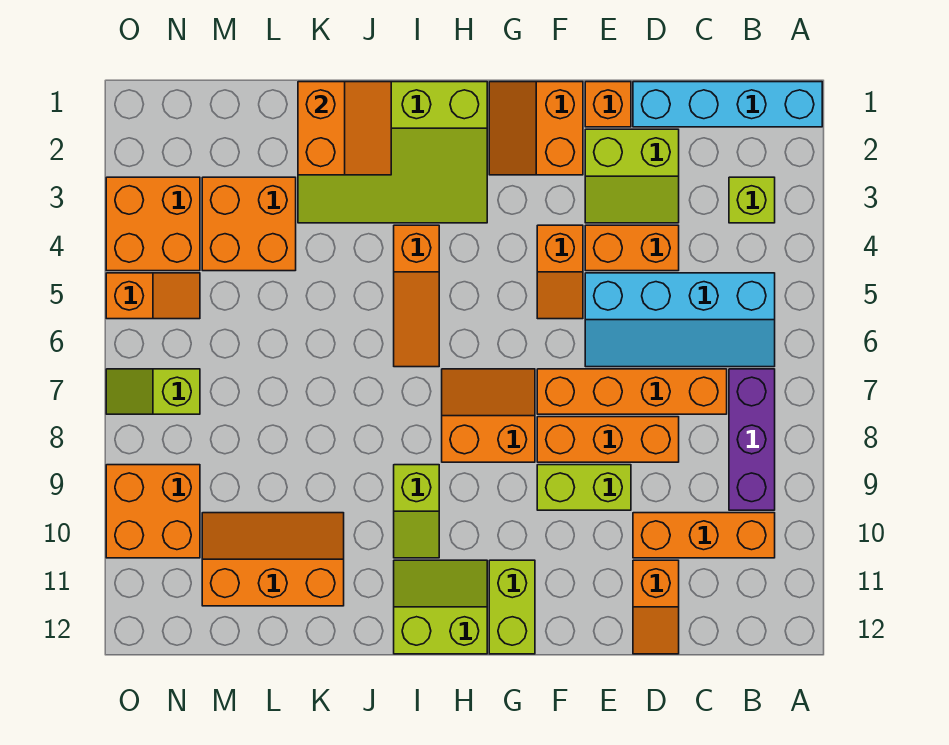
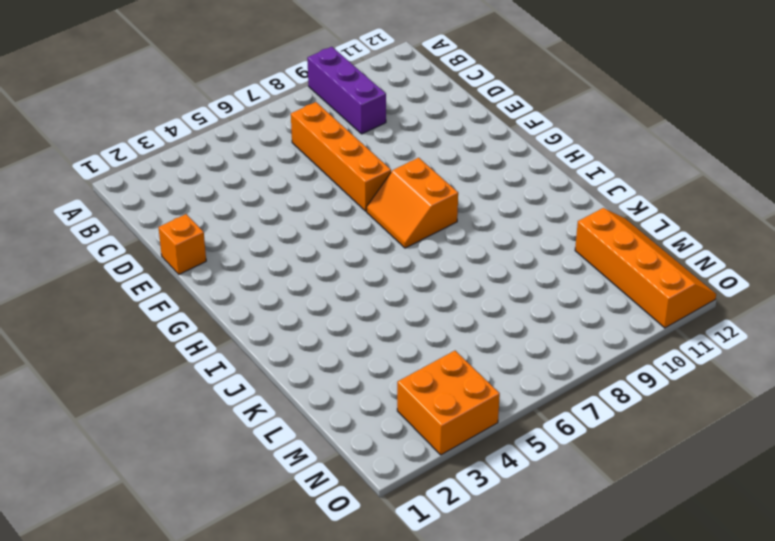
purple 1x3 brick [307,47,386,134] -> purple 1x3 brick turned to [729,369,775,510]
orange 2x4 slope [575,208,716,328] -> orange 2x3 slope [202,513,344,606]
none -> cyan 1x4 brick [633,82,822,127]
none -> lime 1x1 brick [729,177,775,223]
none -> cyan 2x4 slope [585,273,775,367]

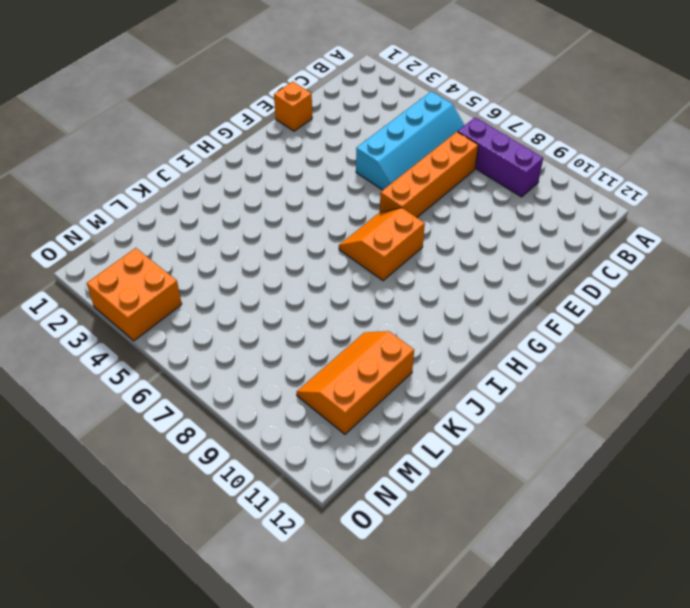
none -> cyan 1x4 brick [633,82,822,127]
none -> lime 1x1 brick [729,177,775,223]
none -> orange 1x3 brick [633,513,775,558]

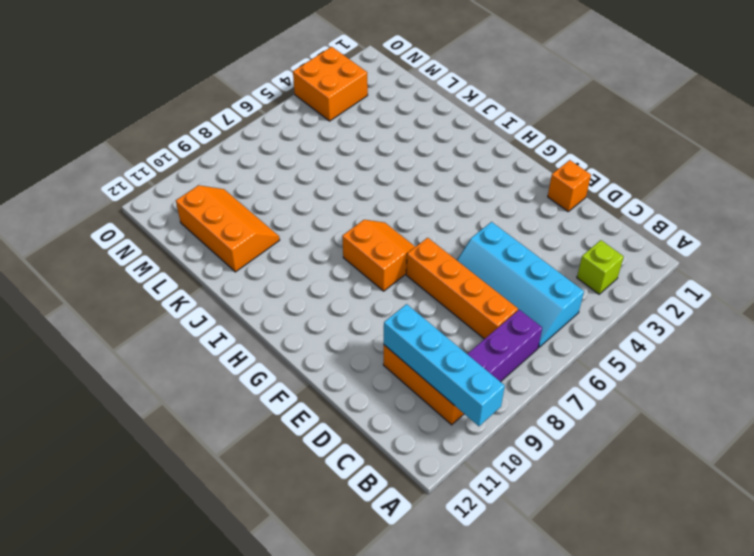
cyan 1x4 brick [384,304,505,426] -> cyan 1x4 brick moved to [633,82,822,127]
none -> lime 2x2 slope [585,129,679,223]
none -> orange 1x2 brick [585,225,679,271]
none -> orange 1x3 brick [537,417,679,462]

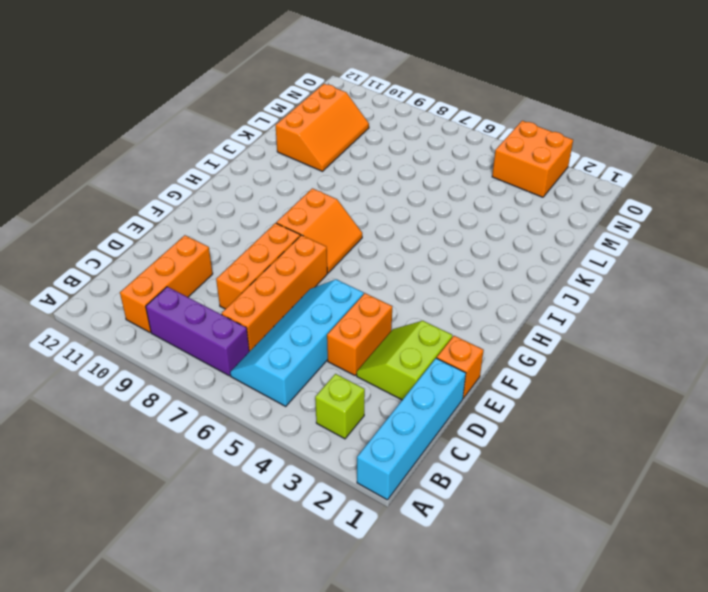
none -> orange 1x2 slope [633,560,679,654]
none -> lime 1x2 brick [537,465,631,510]
none -> orange 2x2 slope [489,82,583,175]

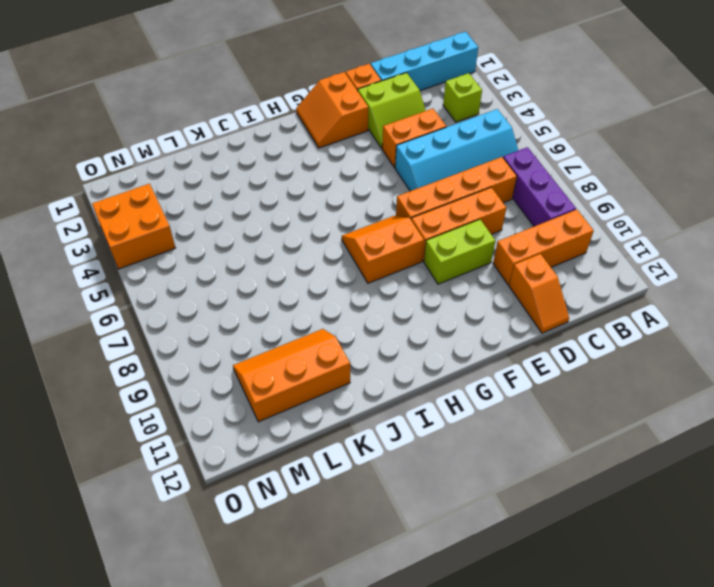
none -> orange 1x2 slope [537,225,583,319]
none -> lime 1x2 brick [489,560,535,654]
none -> lime 3x4 slope [298,82,487,223]

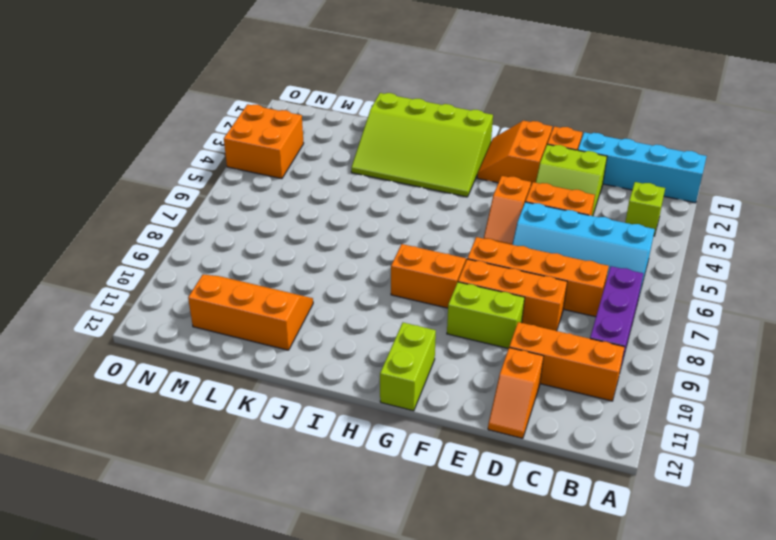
none -> lime 2x2 slope [394,560,487,654]
none -> orange 1x3 slope [394,225,439,367]
none -> lime 1x2 slope [394,465,439,558]

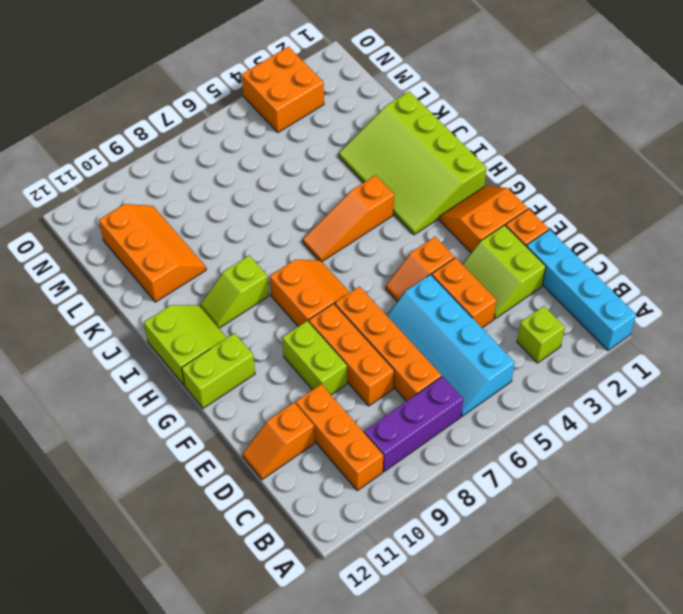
none -> orange 2x2 brick [202,177,296,271]
none -> orange 1x2 slope [106,273,200,319]
none -> lime 1x2 slope [106,369,200,414]

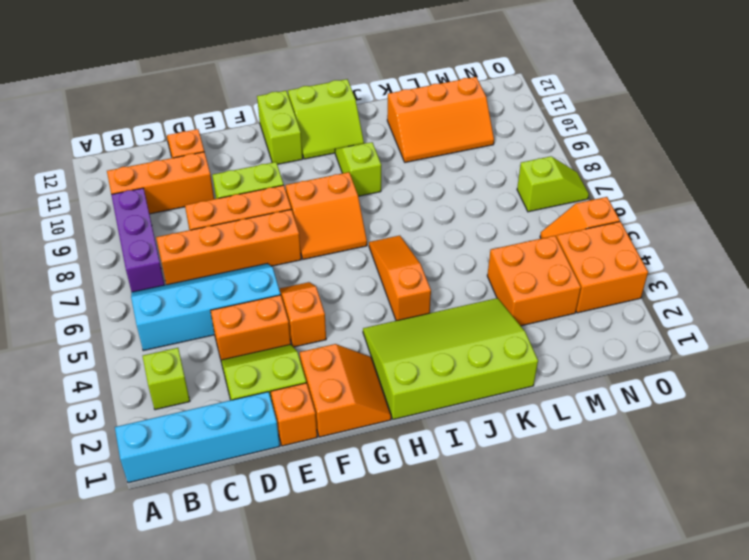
none -> orange 2x2 brick [106,465,200,558]
none -> orange 2x2 slope [298,82,391,175]

